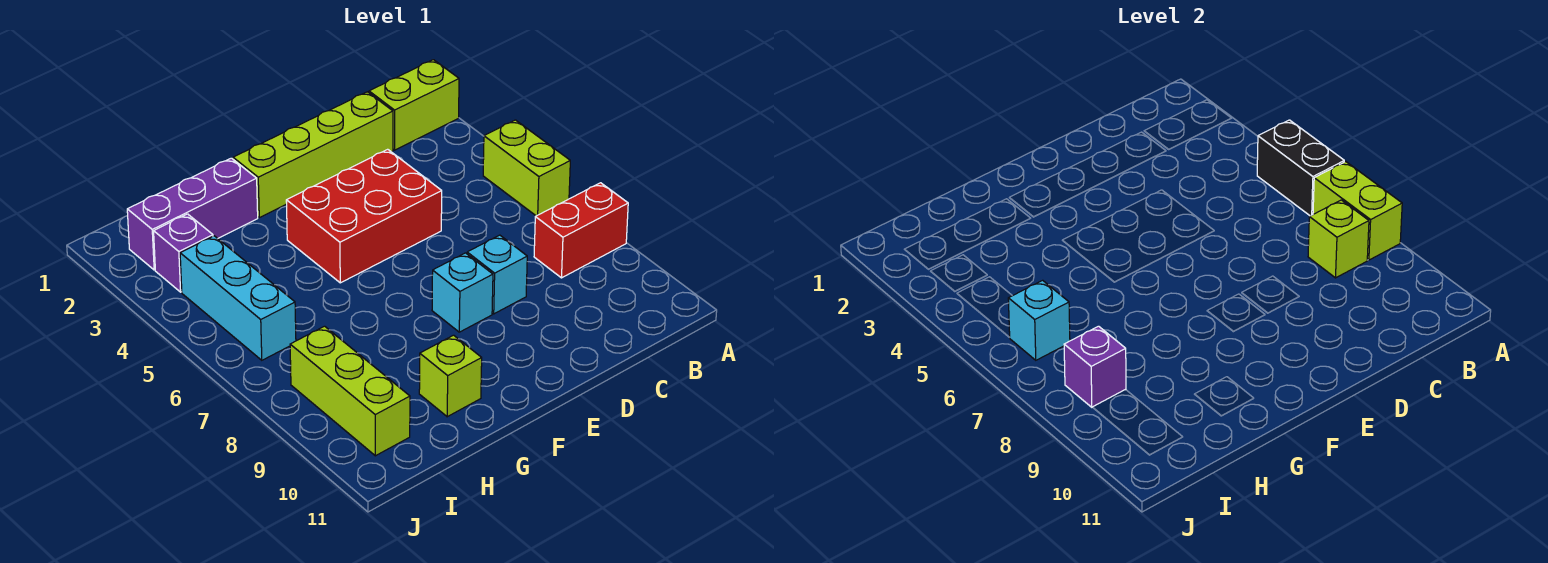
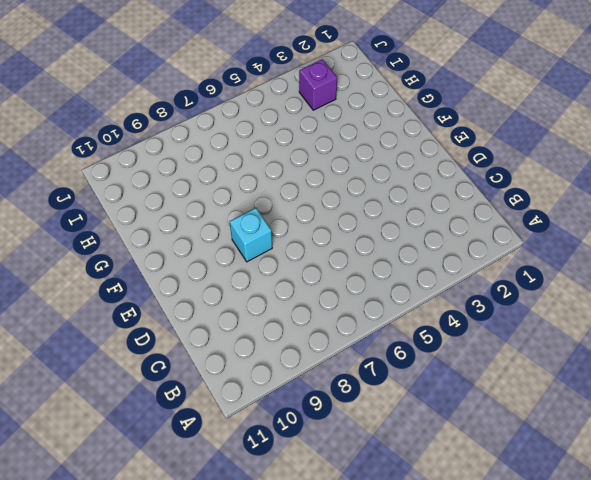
none -> lime 1x2 brick [369,60,459,150]
none -> lime 1x2 brick [483,120,570,216]
none -> red 1x2 brick [534,183,628,278]

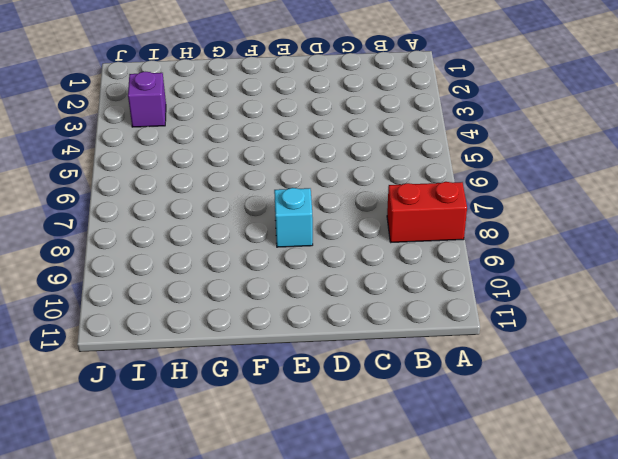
none -> lime 1x2 brick [369,60,459,150]
none -> lime 1x2 brick [483,120,570,216]
none -> lime 1x4 brick [233,92,393,218]

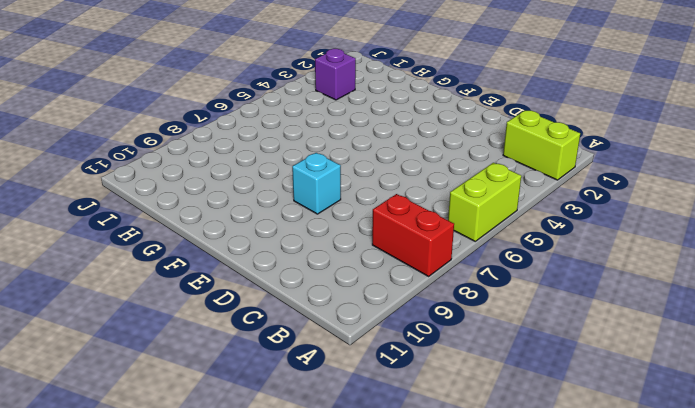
none -> lime 1x4 brick [233,92,393,218]
none -> red 2x3 brick [286,149,442,283]
none -> cyan 1x1 brick [467,235,527,314]

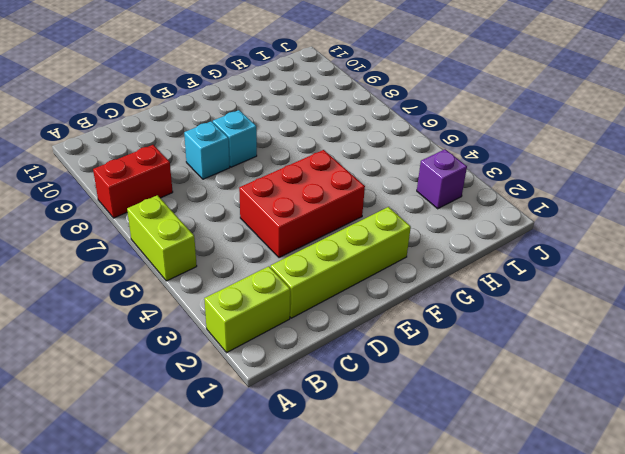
none -> purple 1x3 brick [127,158,258,270]
none -> lime 1x1 brick [419,335,482,417]
none -> cyan 1x3 brick [180,236,296,360]

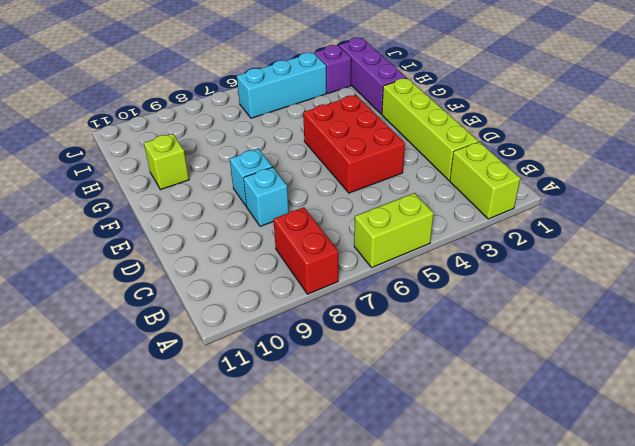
none -> lime 1x3 brick [290,326,410,456]
none -> black 1x2 brick [1257,120,1344,216]
none -> lime 1x2 brick [1313,162,1402,260]

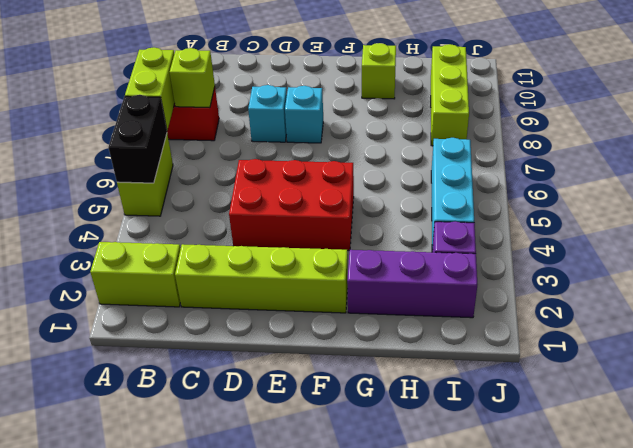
none -> cyan 1x1 brick [1008,280,1070,360]
none -> purple 1x1 brick [1064,326,1126,407]

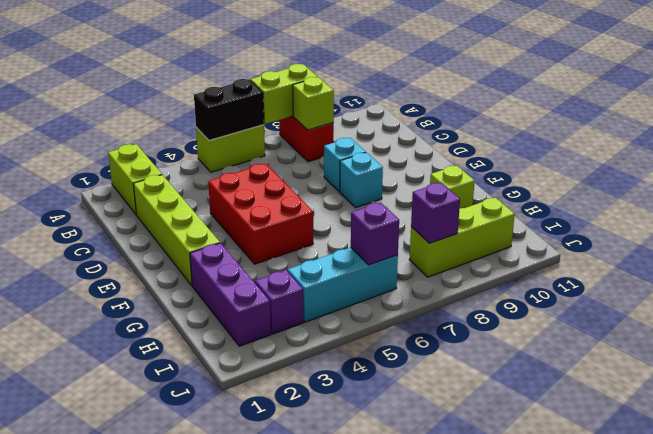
purple 1x1 brick [351,202,399,265] -> cyan 1x1 brick [1008,280,1070,360]

